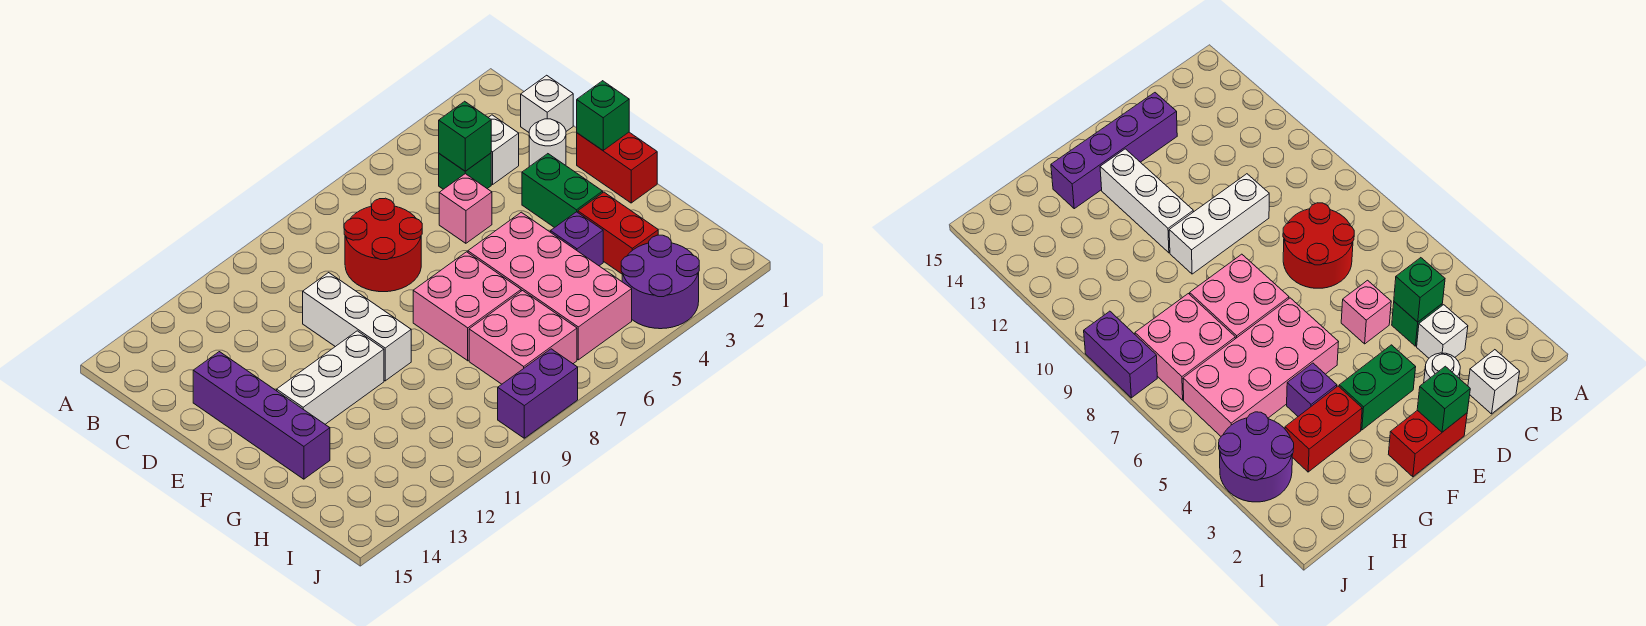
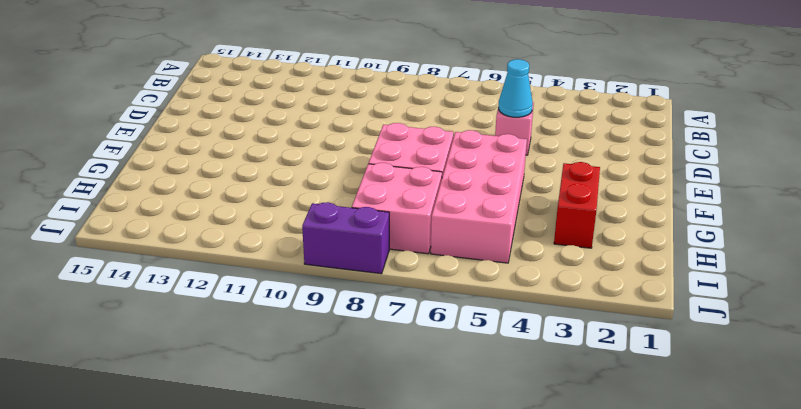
cyan 1x1 cone [498,59,533,117] -> none
none -> white 1x1 brick [521,75,573,132]
none -> white 1x1 brick [488,115,519,184]
none -> green 1x1 brick [439,153,491,189]

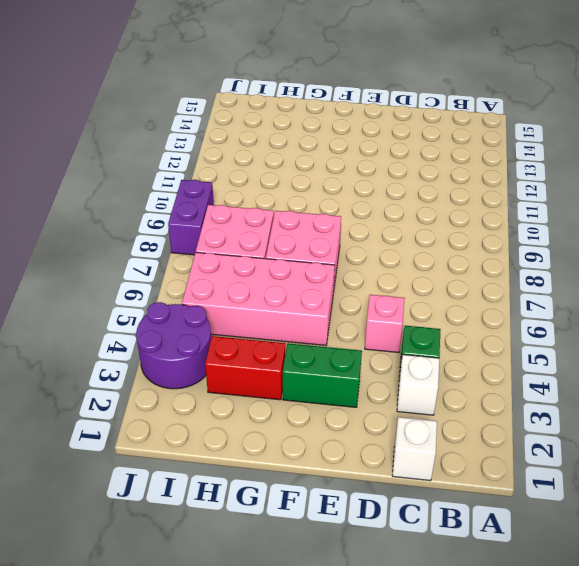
none -> red 2x2 round brick [344,198,422,292]
none -> white 1x1 round brick [529,119,566,167]
none -> white 1x3 brick [303,273,411,381]

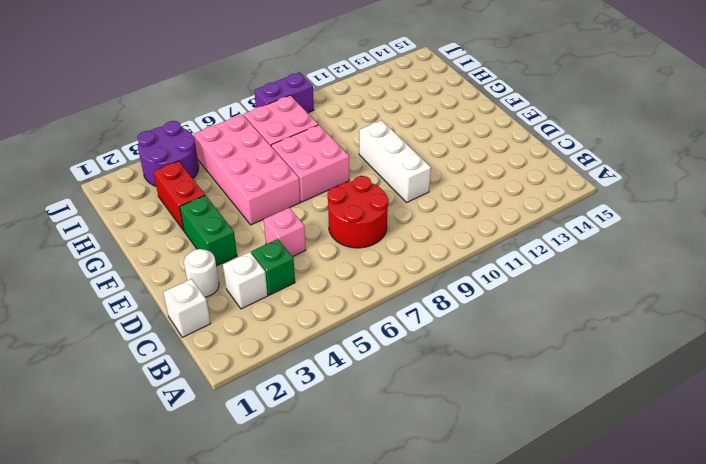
none -> purple 1x4 brick [193,352,330,479]
none -> red 1x2 brick [577,132,657,203]
none -> white 1x3 brick [277,331,384,424]

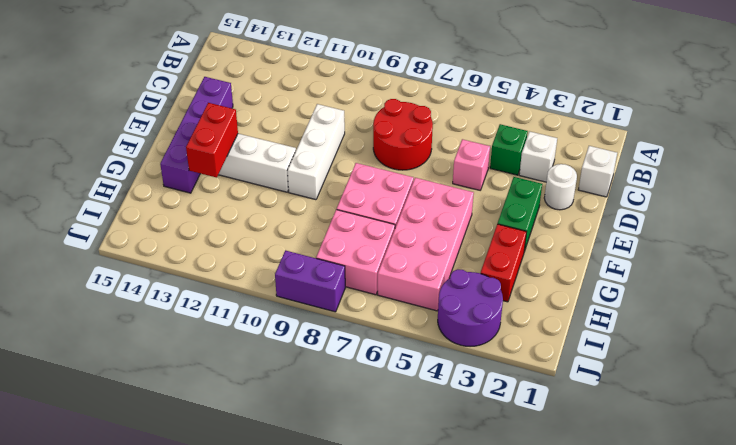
red 1x2 brick [186,103,238,177] -> red 1x2 brick moved to [577,132,657,203]
none -> purple 1x1 brick [551,212,603,266]
none -> green 1x1 brick [439,101,491,171]
none -> green 1x1 brick [577,81,629,150]

